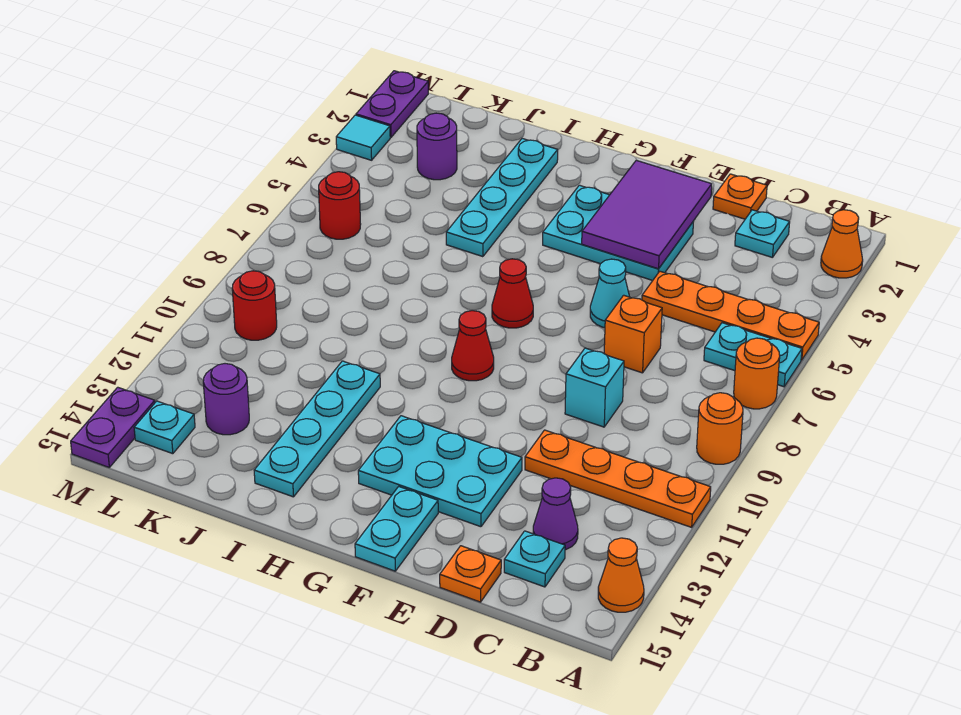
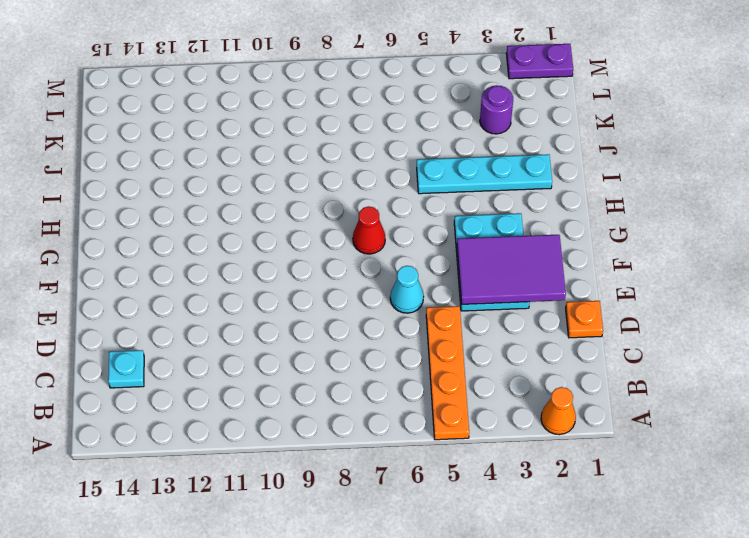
none -> cyan 1x2 plate [704,323,802,387]
none -> orange 1x1 round brick [734,338,780,409]
none -> orange 1x1 round brick [697,393,743,464]
none -> orange 1x4 plate [525,430,711,527]

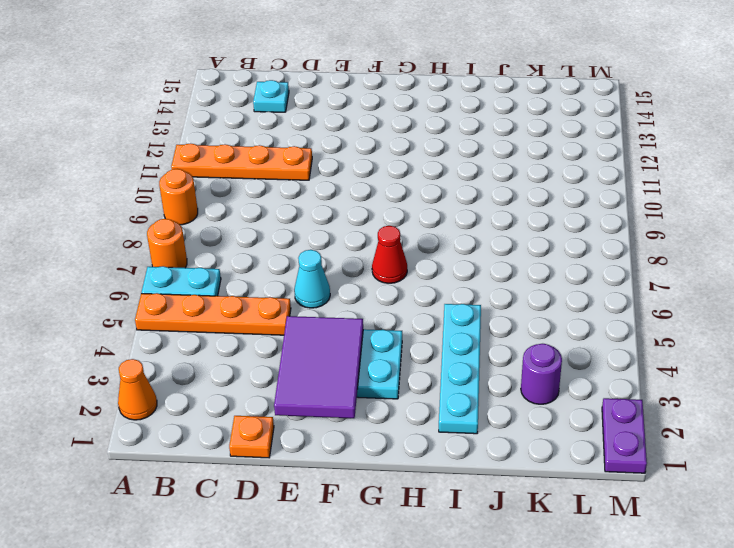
none -> orange 1x1 cone [598,538,644,612]
none -> cyan 1x1 plate [735,210,790,258]
none -> purple 1x1 cone [533,478,578,550]
none -> orange 1x1 brick [604,295,662,373]

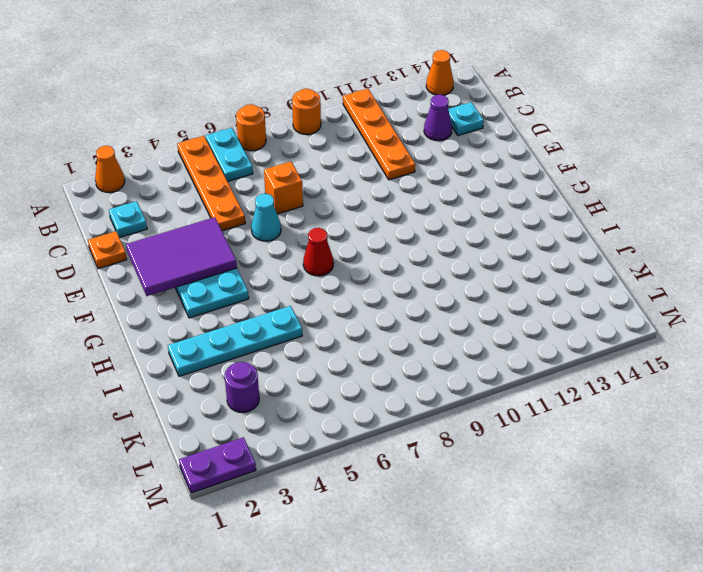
none -> cyan 1x1 brick [565,348,624,427]
none -> orange 1x1 plate [440,546,501,602]
none -> cyan 2x3 plate [358,416,522,527]
none -> cyan 1x2 plate [355,487,438,571]

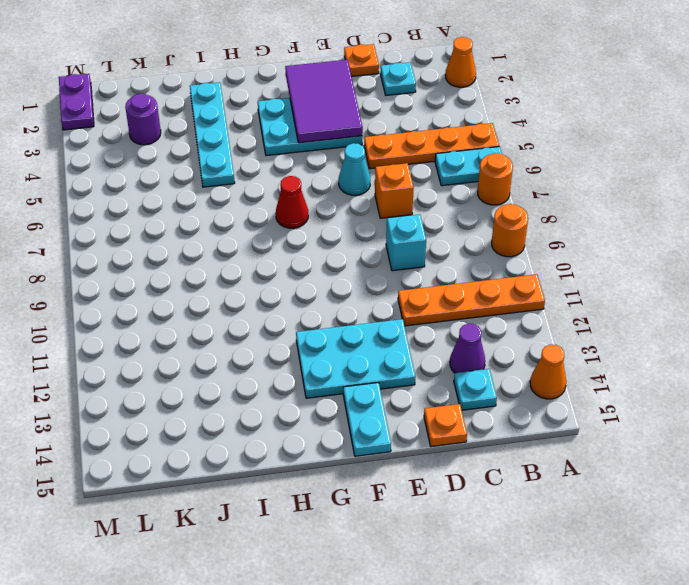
none -> red 1x1 cone [452,311,494,381]
none -> cyan 1x4 plate [254,361,380,497]
none -> purple 1x1 round brick [203,364,249,435]
none -> red 1x1 round brick [319,172,361,239]

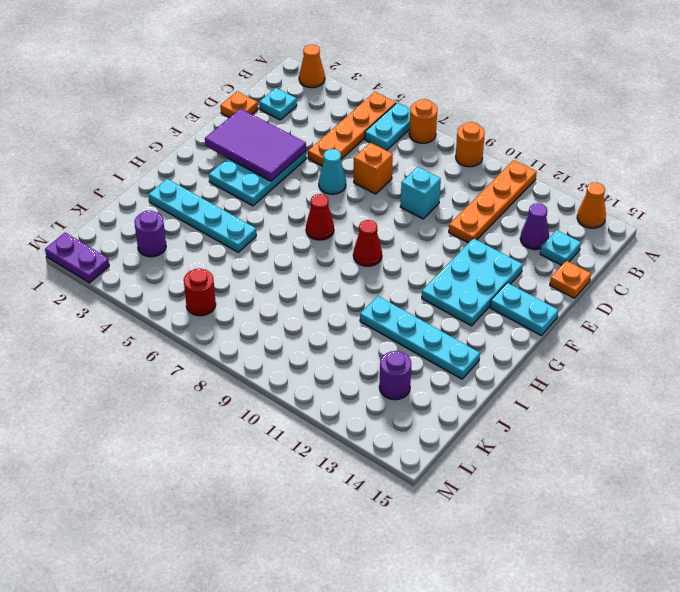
none -> red 1x1 round brick [232,271,277,340]
none -> cyan 1x1 plate [134,401,195,454]
none -> cyan 1x1 tile [336,115,390,160]
none -> purple 1x2 plate [71,387,155,467]

